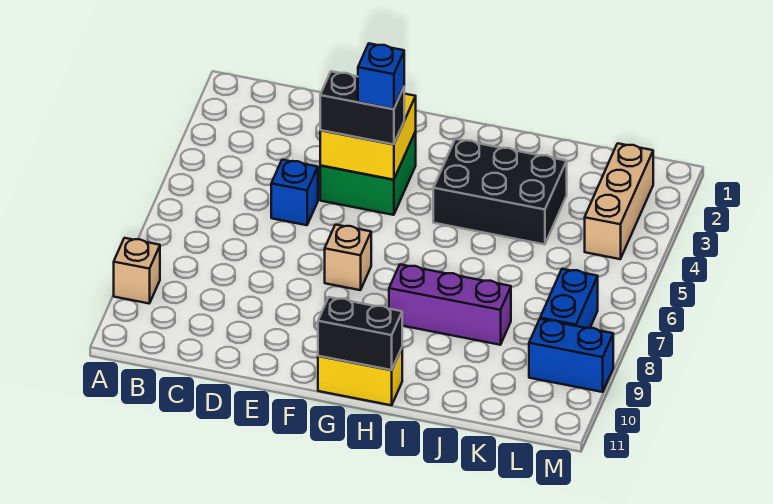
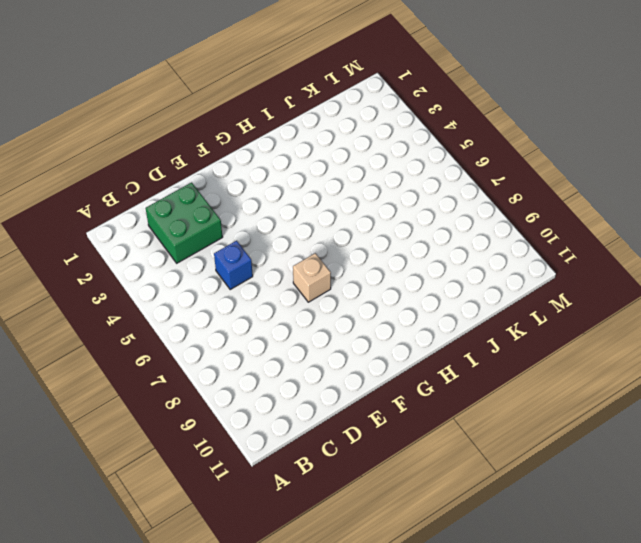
green 2x2 brick [146,182,222,263] -> green 2x2 brick moved to [320,132,416,215]
none -> tan 1x1 brick [114,238,160,303]
none -> yellow 1x2 brick [318,348,402,405]
none -> black 2x3 brick [433,139,567,244]

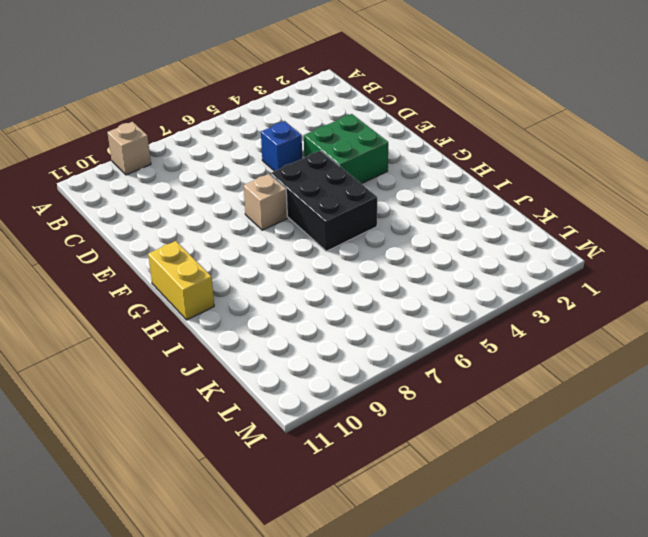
black 2x3 brick [270,151,377,251] -> black 2x3 brick moved to [433,139,567,244]
none -> purple 1x3 brick [389,264,511,345]
none -> tan 1x3 brick [585,143,653,259]
none -> blue 1x2 brick [540,269,598,328]

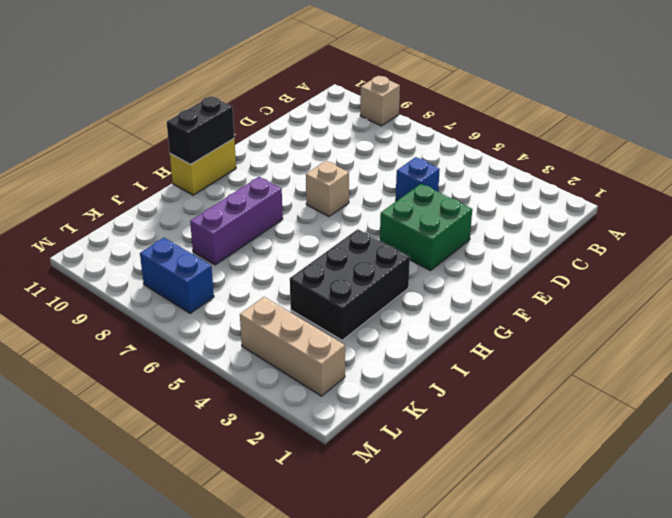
none -> blue 1x2 brick [529,319,613,392]
none -> yellow 2x2 brick [320,94,416,180]
none -> black 1x2 brick [320,71,404,144]

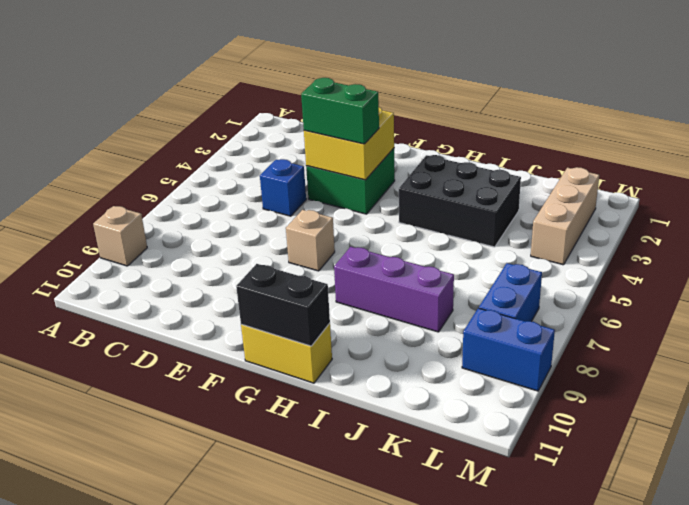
green 1x2 brick [301,78,379,144] -> black 1x2 brick [320,71,404,144]
none -> blue 1x1 brick [358,43,404,109]

